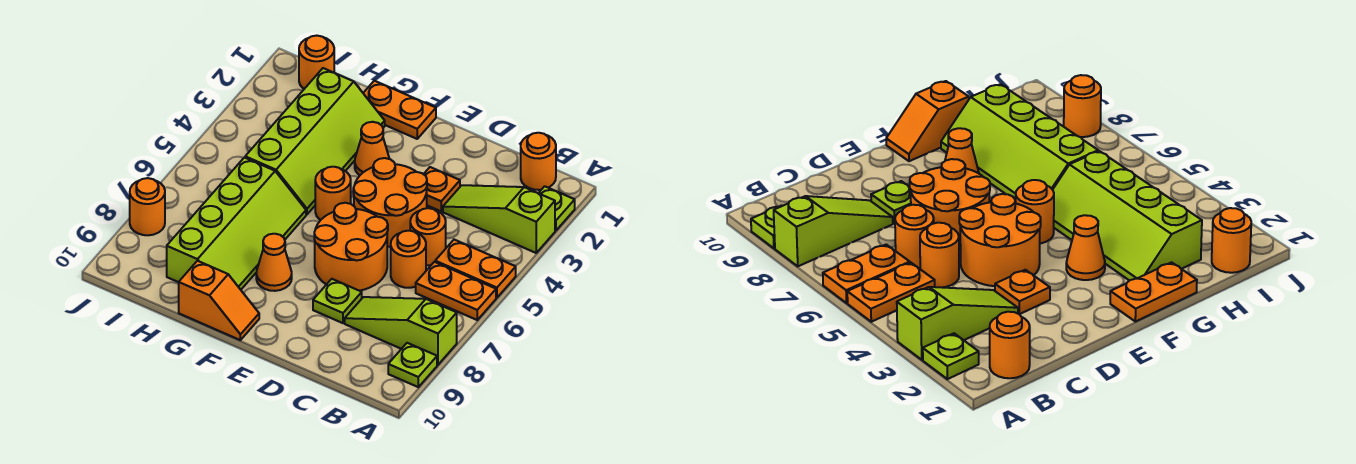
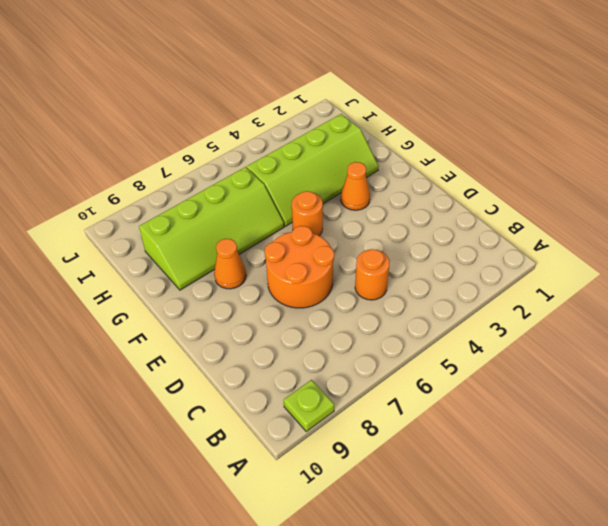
none -> lime 1x1 plate [539,186,575,231]
none -> lime 1x3 slope [443,185,555,253]
none -> orange 1x2 plate [435,240,516,298]

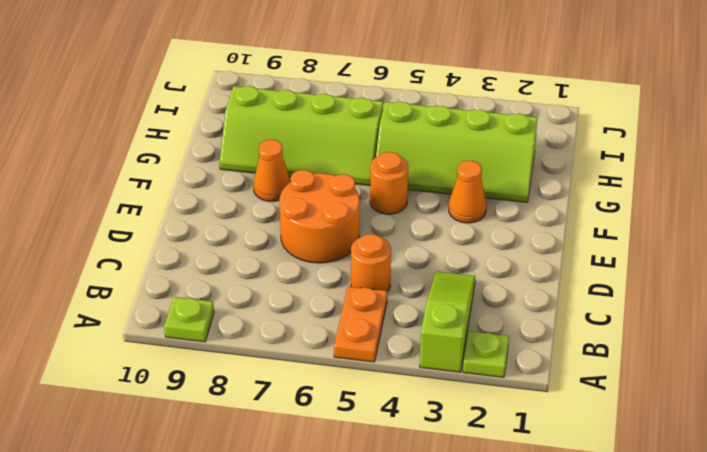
none -> orange 1x2 plate [416,262,496,320]
none -> lime 1x3 slope [345,297,457,365]
none -> orange 1x1 round brick [521,133,556,190]

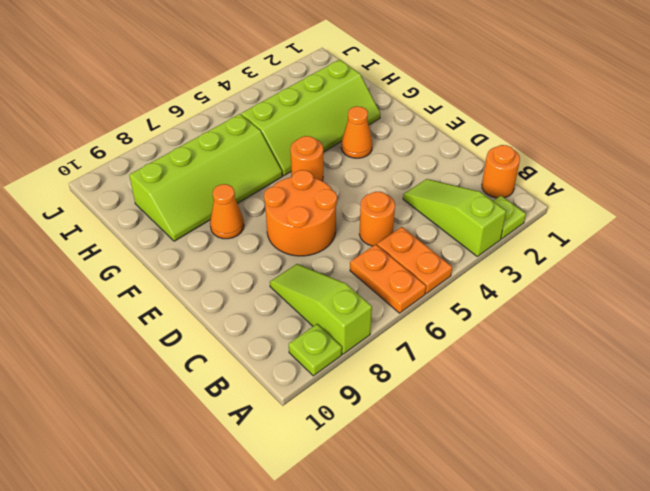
none -> orange 1x1 round brick [391,231,426,288]
none -> orange 1x1 plate [424,167,460,211]
none -> orange 2x2 round brick [353,158,427,247]

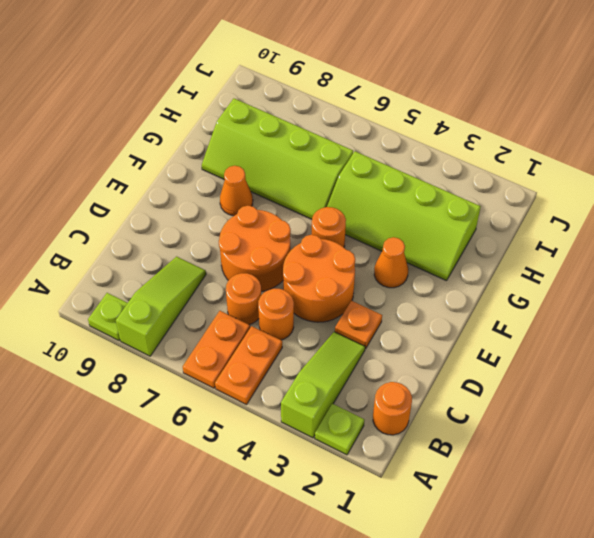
none -> lime 1x1 plate [313,279,362,323]
none -> orange 1x2 plate [363,81,436,139]
none -> orange 1x2 slope [179,261,259,340]

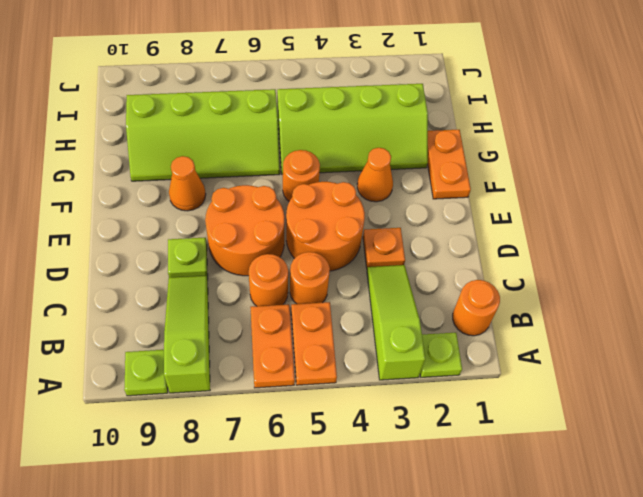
none -> orange 1x2 slope [179,261,259,340]
none -> orange 1x1 round brick [299,36,334,89]
none -> orange 1x1 round brick [130,178,165,235]

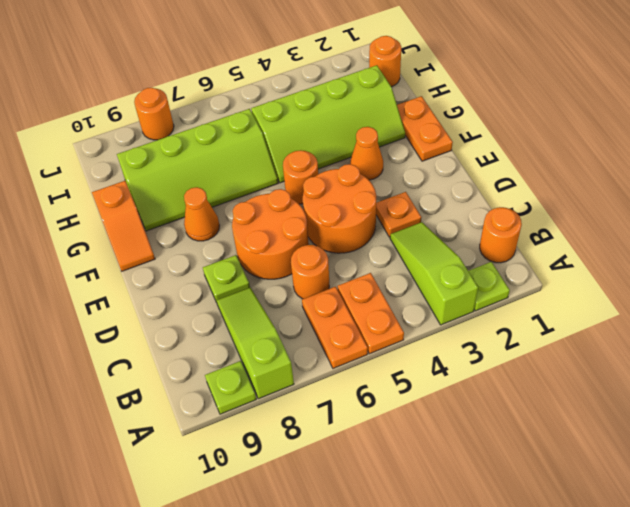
none -> orange 1x1 round brick [410,208,446,265]

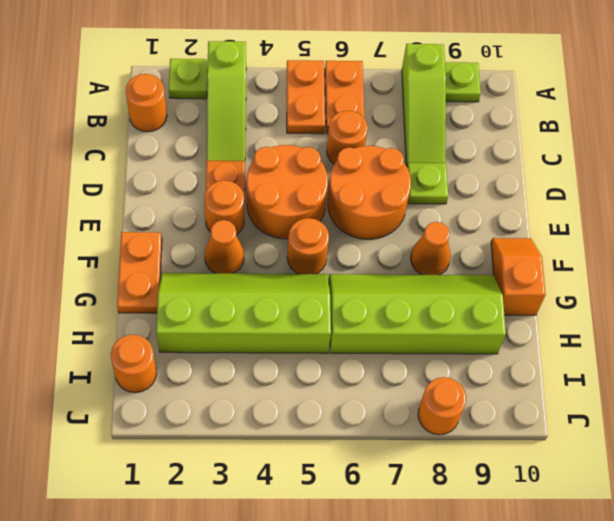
orange 1x1 round brick [204,180,244,235] -> orange 1x1 round brick moved to [410,208,446,265]

